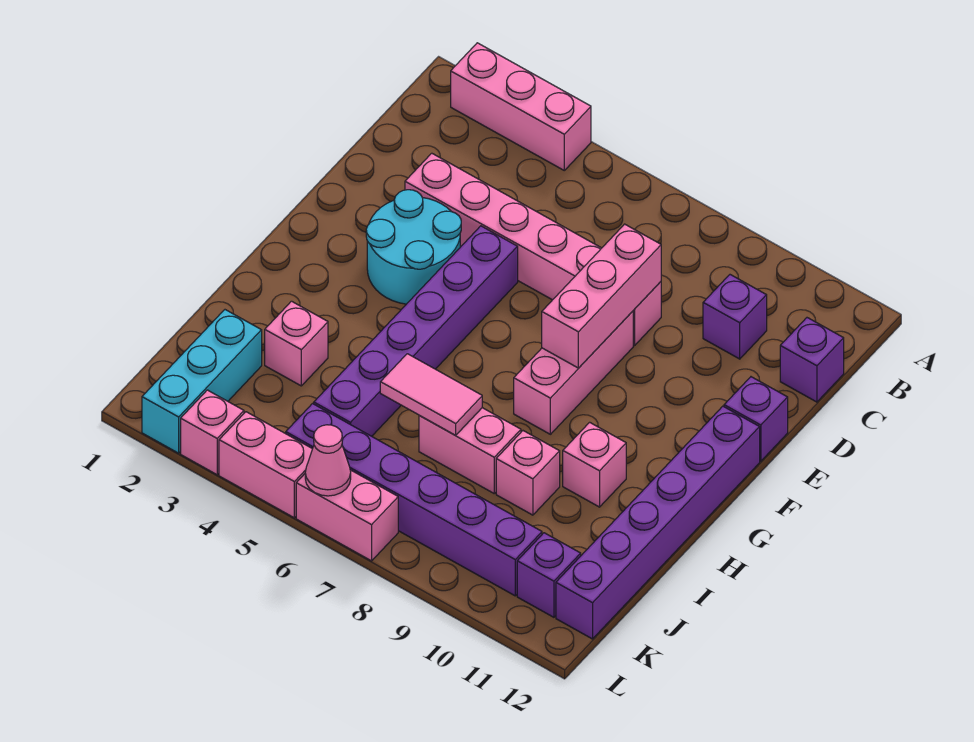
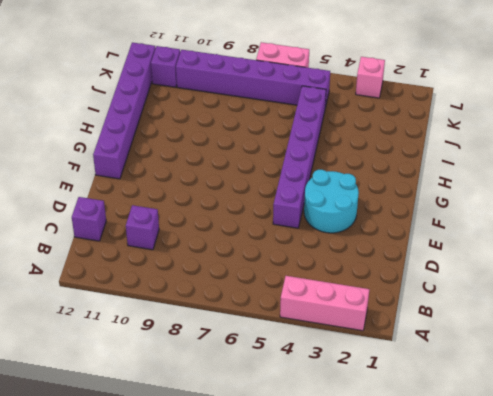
none -> pink 1x6 brick [405,153,661,346]
none -> pink 1x3 brick [514,311,633,434]
none -> purple 1x1 brick [724,377,788,461]

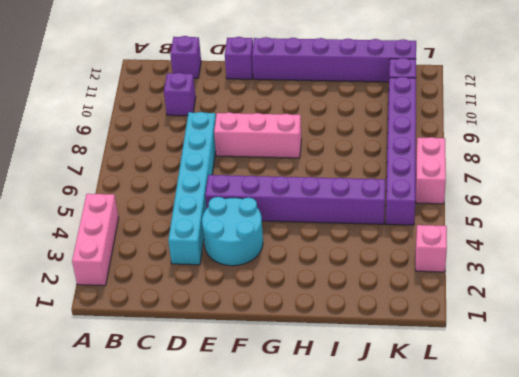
cyan 1x6 brick [168,112,216,265] -> pink 1x6 brick [405,153,661,346]
none -> pink 1x1 brick [563,422,626,507]
none -> pink 1x1 brick [265,301,328,386]
none -> pink 1x2 brick [419,408,521,493]

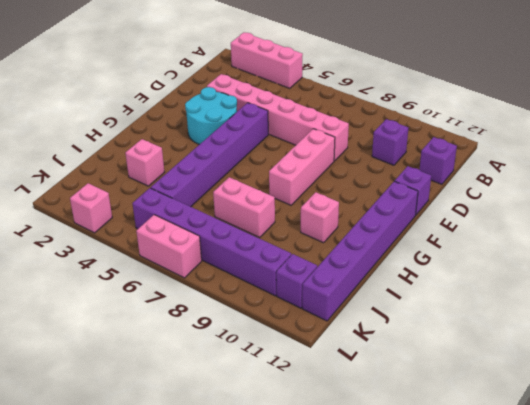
none -> pink 1x1 brick [496,431,560,515]
none -> cyan 1x3 brick [142,310,262,453]
none -> pink 1x2 brick [219,412,312,518]

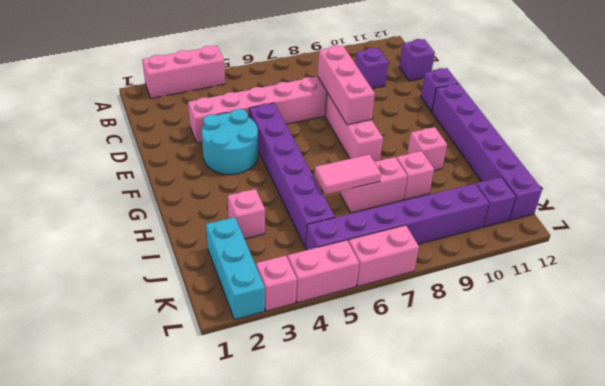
none -> pink 1x1 cone [305,425,351,496]

